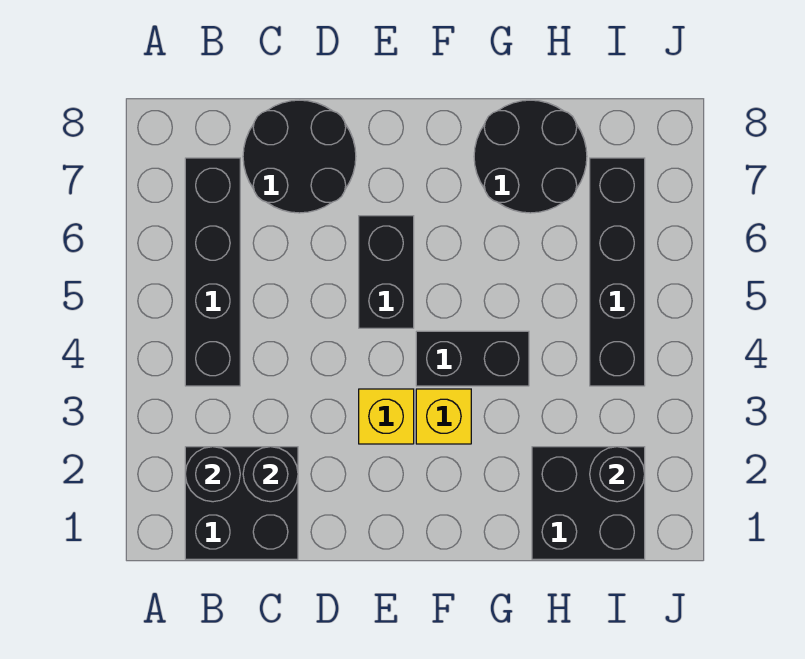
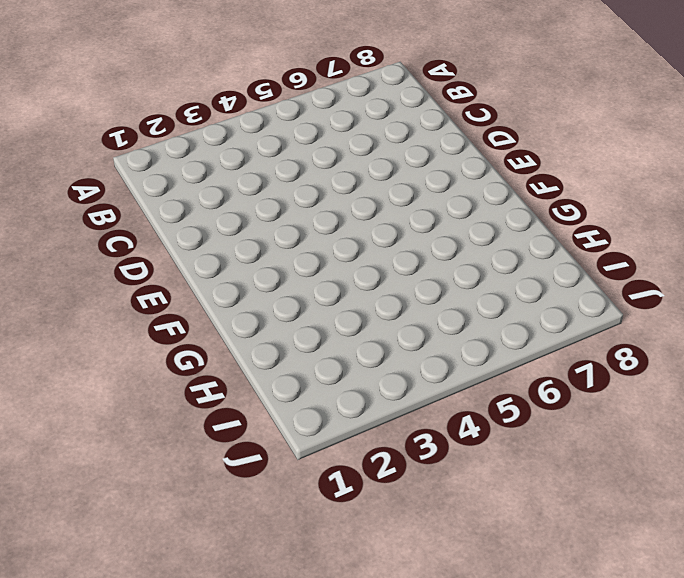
none -> black 2x2 brick [185,447,298,559]
none -> black 1x4 brick [185,158,240,386]
none -> black 2x2 round brick [243,100,356,213]

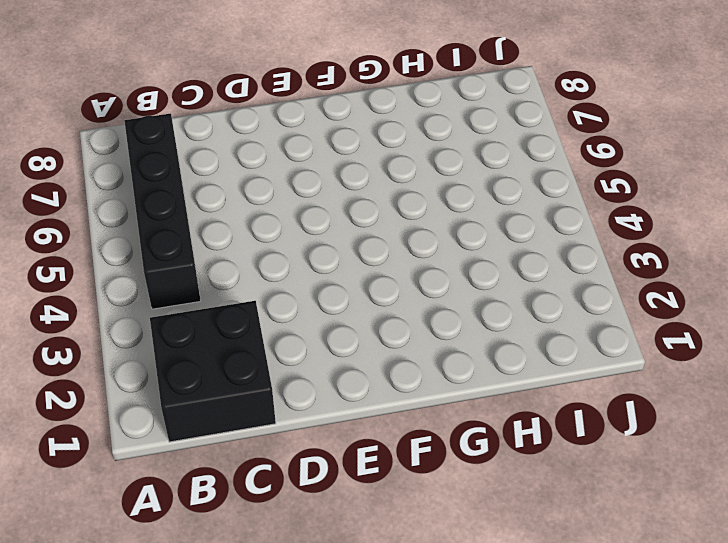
none -> black 2x2 round brick [243,100,356,213]
none -> yellow 1x1 brick [359,389,414,444]
none -> black 1x2 brick [359,216,414,328]

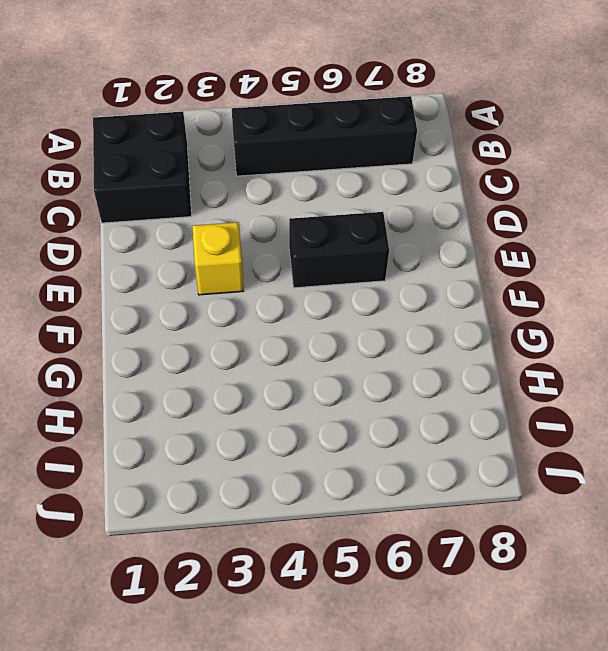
none -> black 2x2 round brick [243,100,356,213]
none -> yellow 1x1 brick [416,389,471,444]
none -> black 1x2 brick [416,331,529,386]

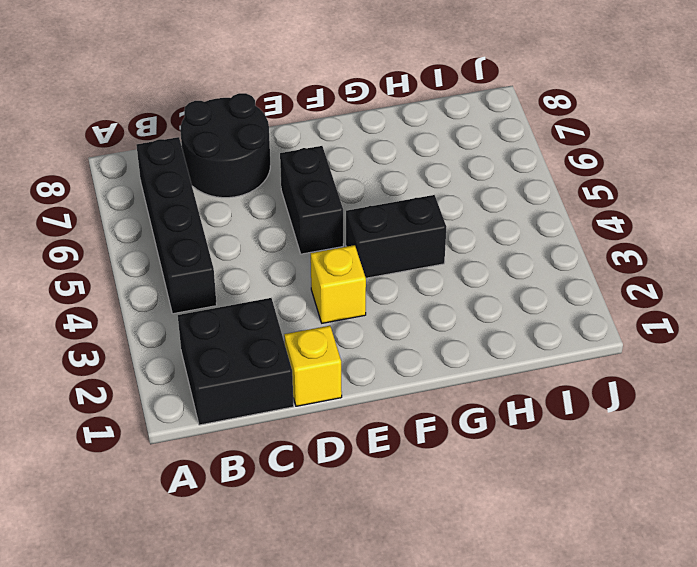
yellow 1x1 brick [284,326,342,406] -> yellow 1x1 brick moved to [416,389,471,444]
none -> black 2x2 round brick [474,100,587,213]
none -> black 2x2 brick [532,447,645,559]
none -> black 1x4 brick [590,158,645,386]

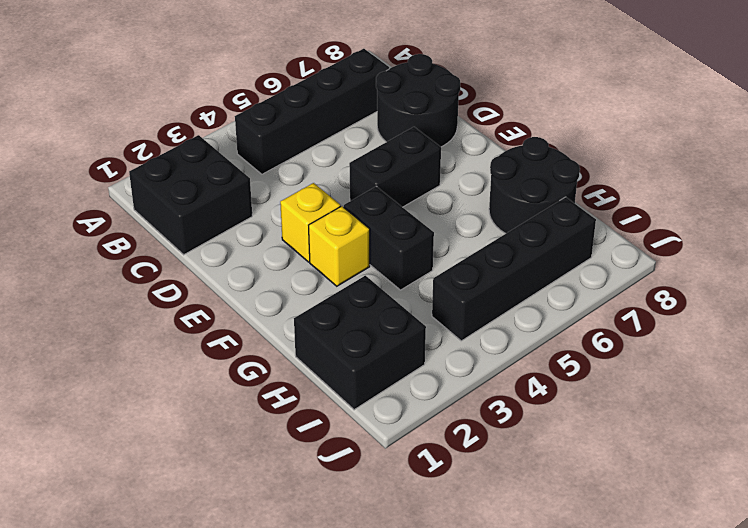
none -> black 1x1 round brick [185,447,240,502]
none -> black 1x1 round brick [243,447,298,502]
none -> black 1x1 round brick [590,447,645,502]

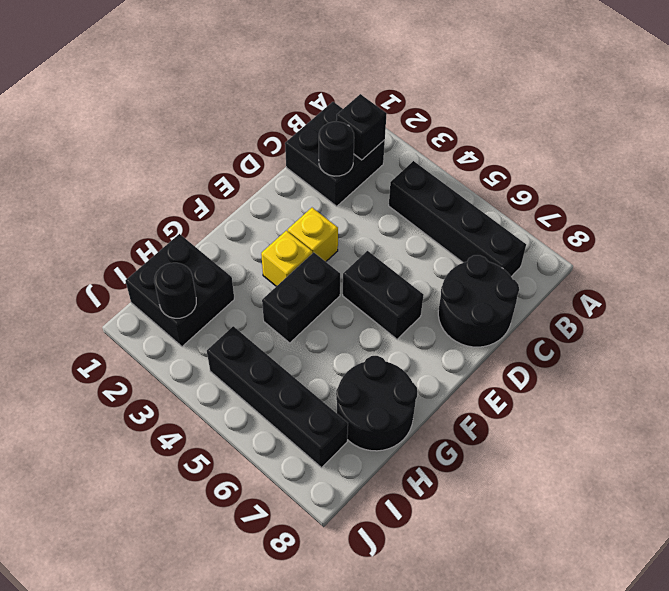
black 1x1 brick [336,94,387,160] -> black 1x1 round brick [185,447,240,502]

